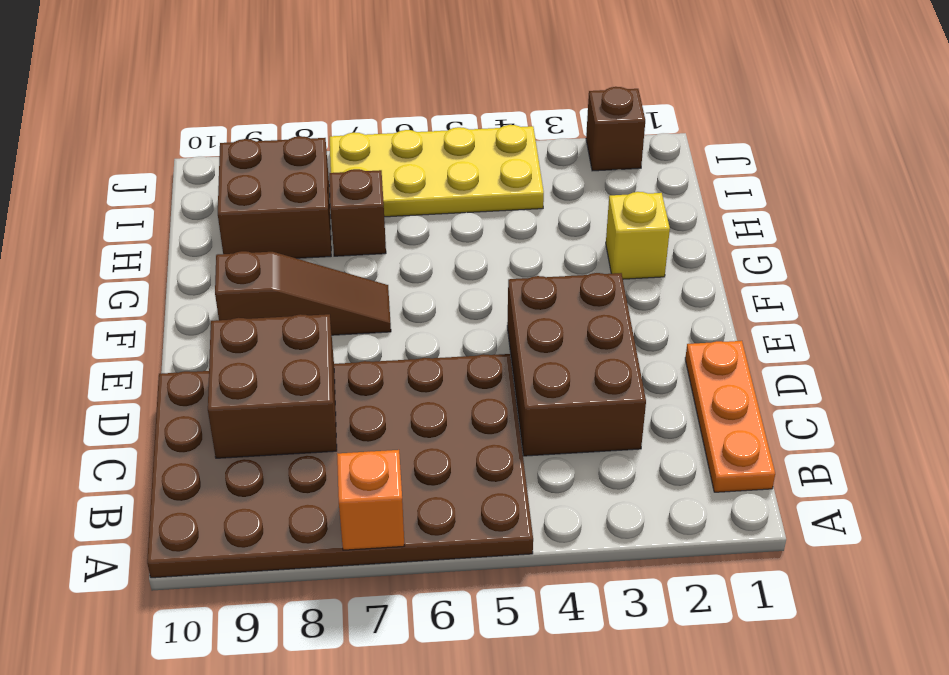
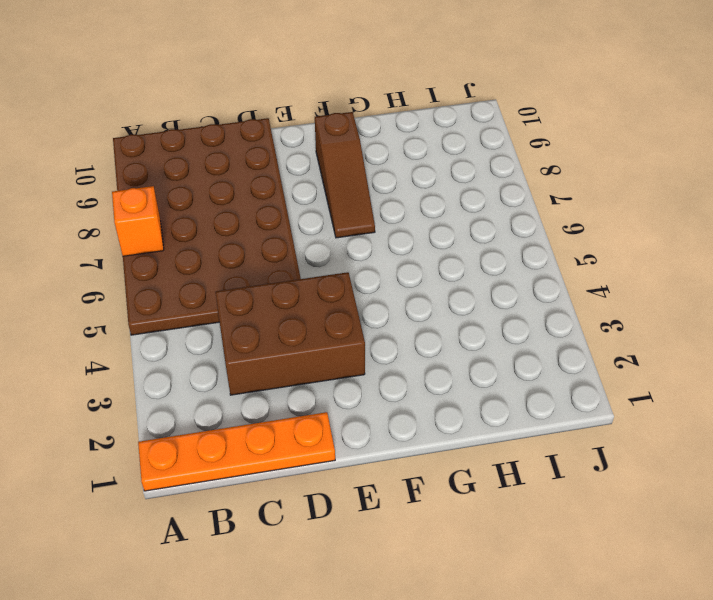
orange 1x4 plate [138,412,335,491] -> orange 1x3 plate [685,341,775,492]
none -> yellow 1x1 brick [606,192,670,279]
none -> brown 1x1 brick [329,169,386,256]

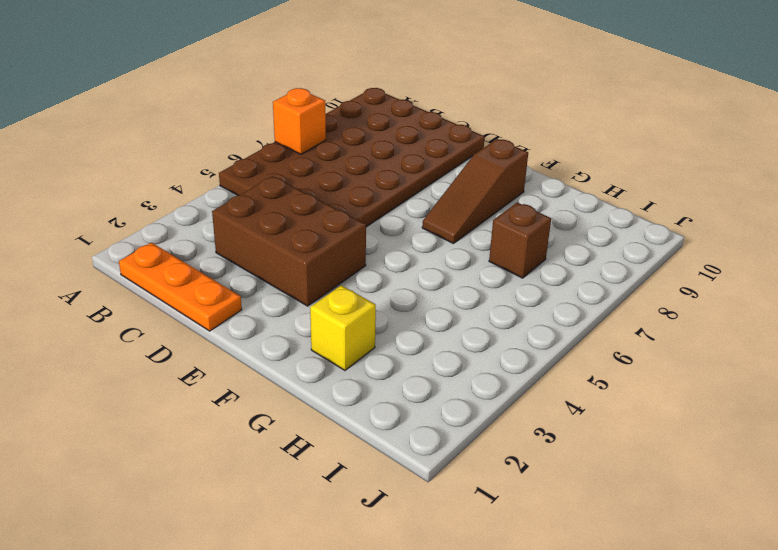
none -> brown 2x2 brick [218,136,331,258]
none -> yellow 2x4 plate [330,125,544,217]

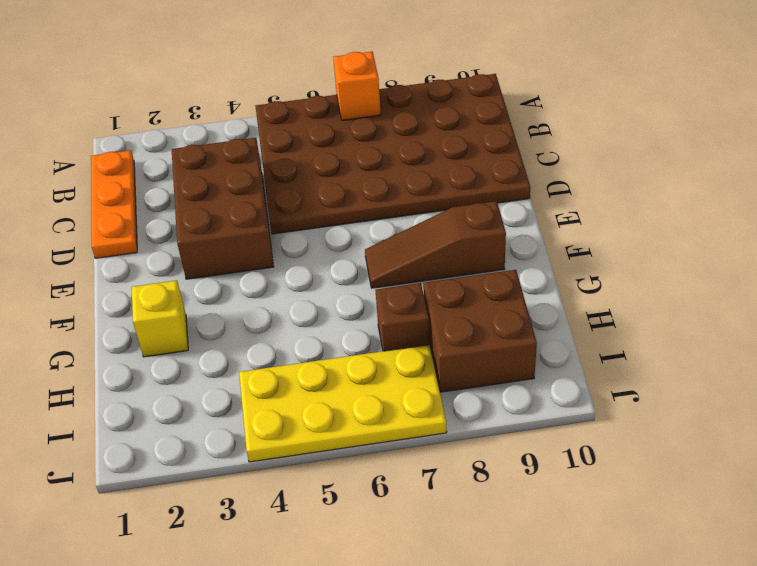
none -> brown 1x1 brick [586,87,645,171]
none -> brown 2x2 brick [208,314,337,458]

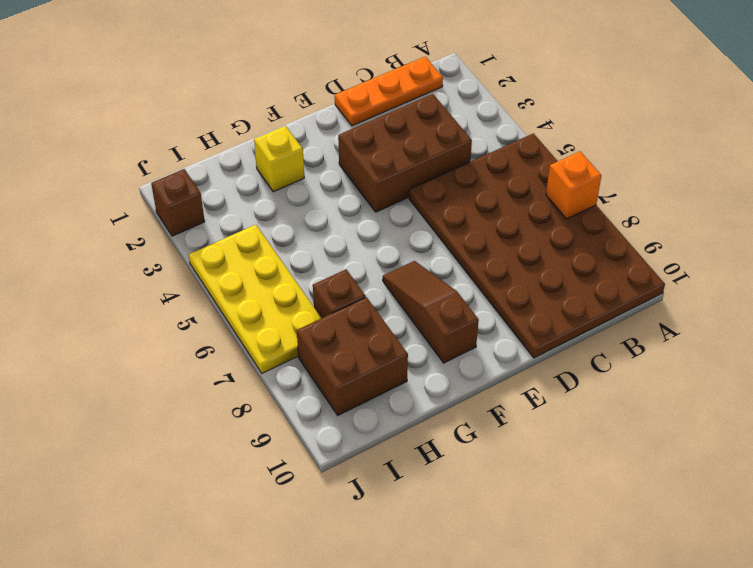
none -> brown 2x2 brick [208,314,337,458]

